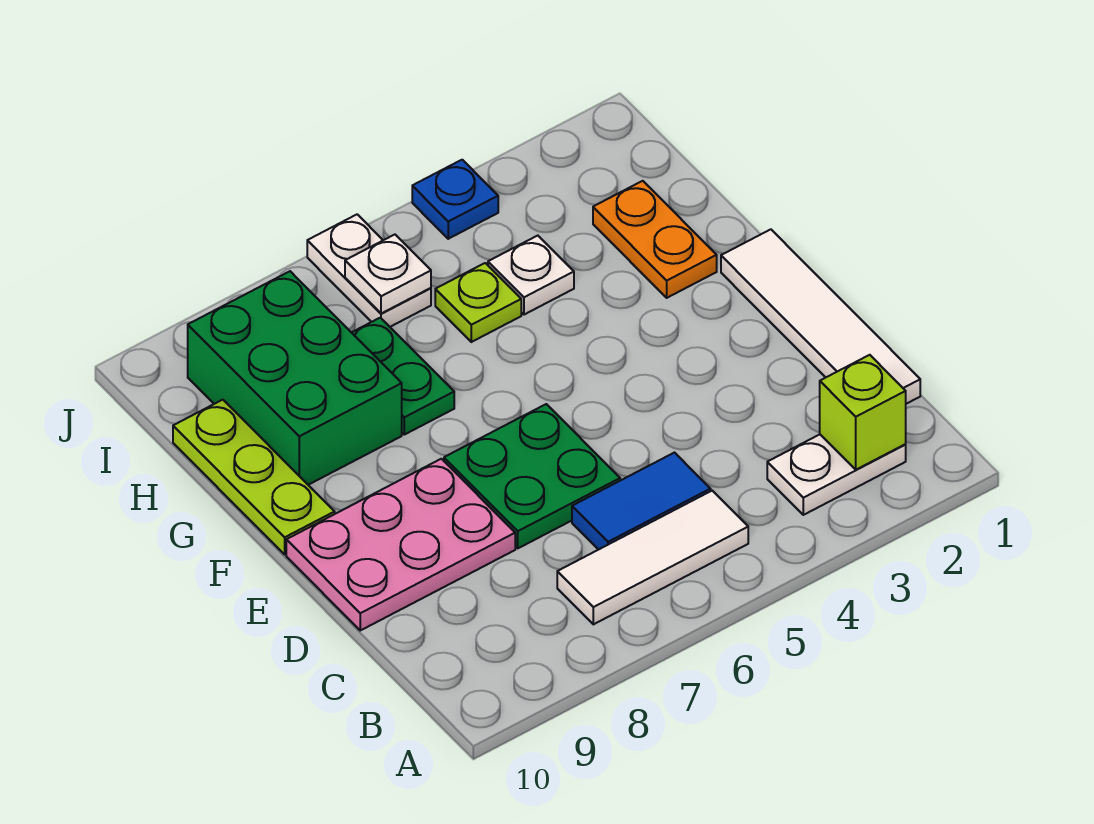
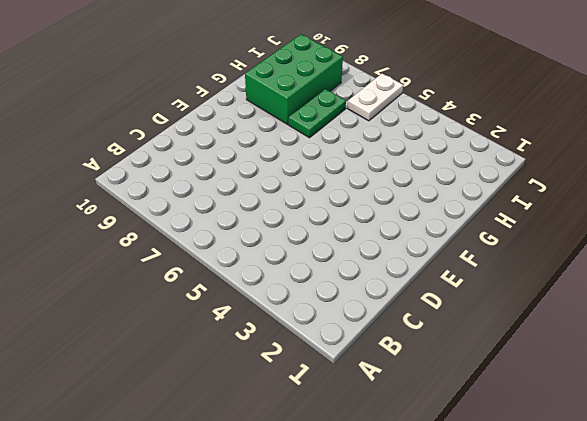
none -> white 1x2 plate [767,435,906,515]
none -> white 1x3 tile [557,491,748,624]
none -> white 1x4 tile [721,229,920,404]

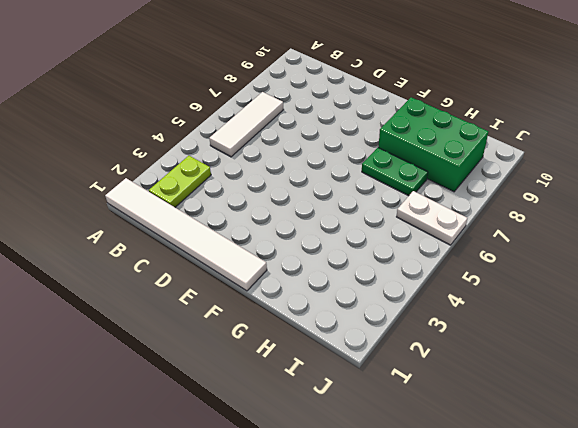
white 1x6 tile [105,178,267,291] -> white 1x4 tile [721,229,920,404]
lime 1x2 plate [149,156,211,207] -> white 1x2 plate [767,435,906,515]
none -> blue 1x2 tile [572,453,711,550]
none -> green 2x2 plate [444,404,620,548]
none -> pink 2x3 plate [286,459,515,630]

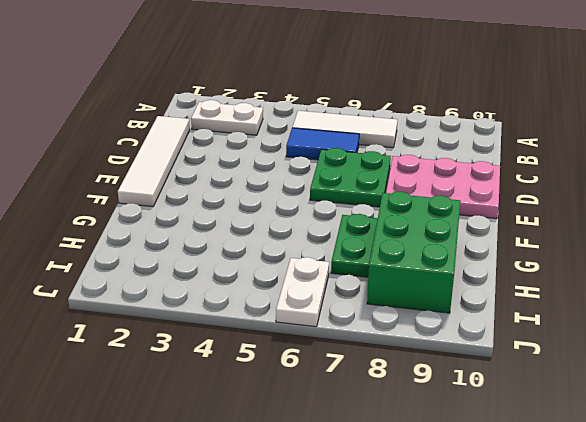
none -> lime 1x3 plate [173,400,335,554]
none -> orange 1x2 plate [593,181,717,298]
none -> white 1x1 plate [488,236,574,315]

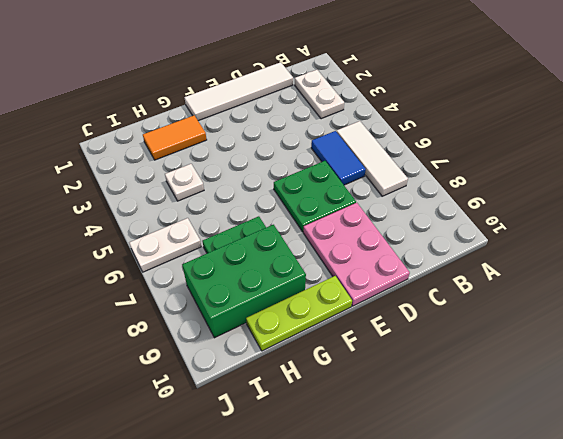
orange 1x2 tile [143,115,207,160] -> orange 1x2 plate [593,181,717,298]
none -> lime 1x1 plate [435,263,521,342]
none -> blue 1x1 plate [412,160,498,239]
none -> lime 1x1 brick [820,355,906,470]

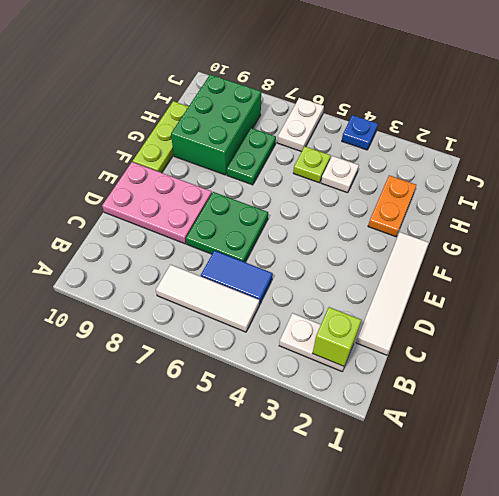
none -> white 1x1 plate [345,235,431,314]

